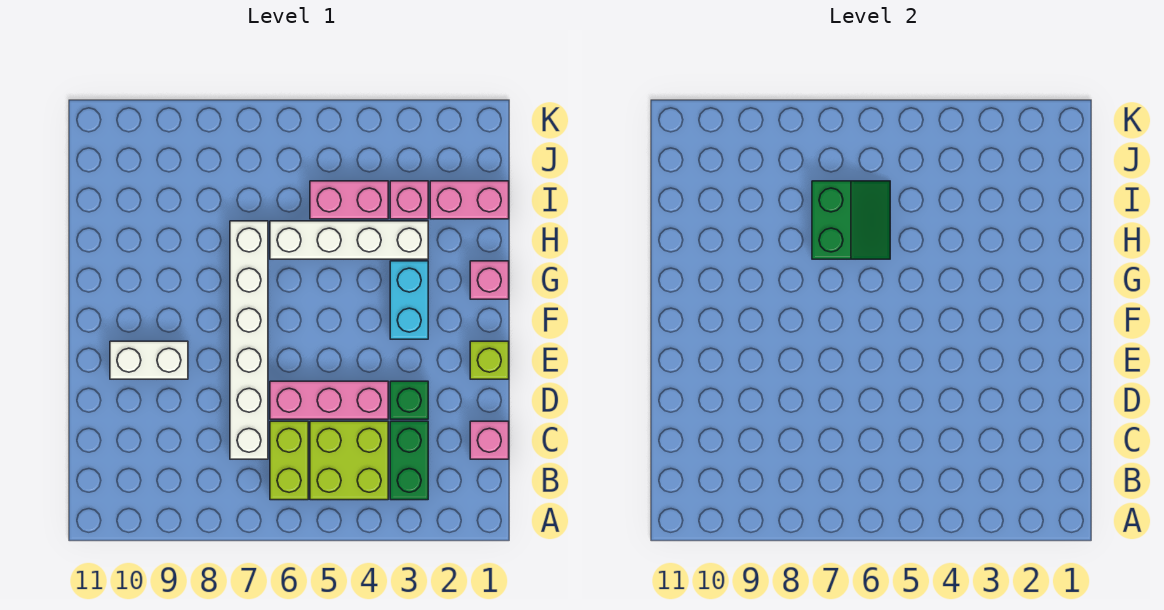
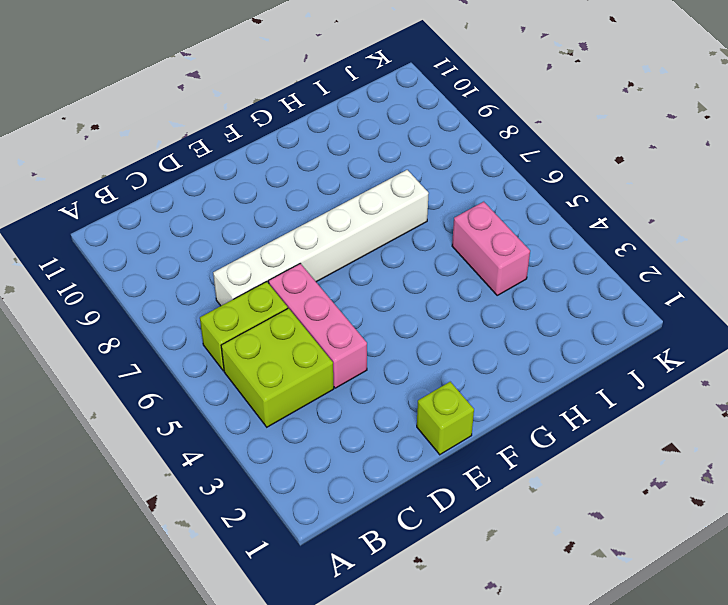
none -> green 1x2 brick [390,421,428,500]
none -> pink 1x1 brick [470,421,509,459]
none -> green 1x1 brick [390,381,428,419]

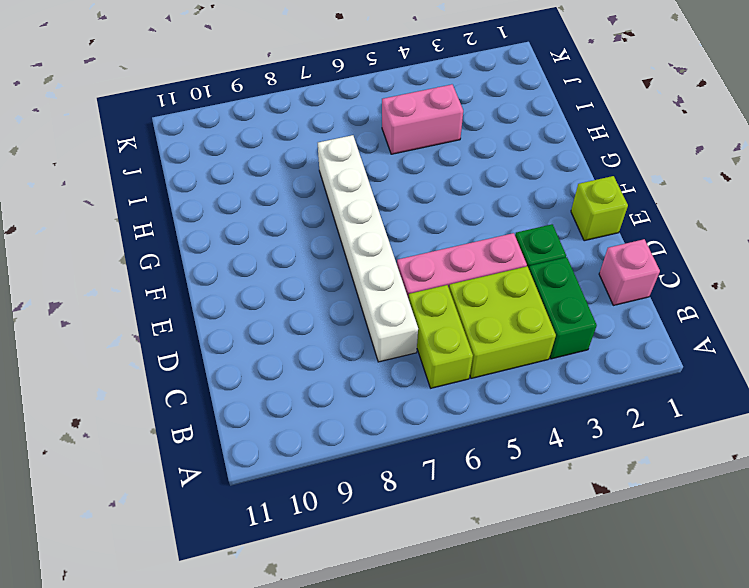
none -> white 1x2 brick [110,341,188,379]
none -> cyan 1x2 brick [390,261,428,339]
none -> pink 1x1 brick [470,261,509,299]

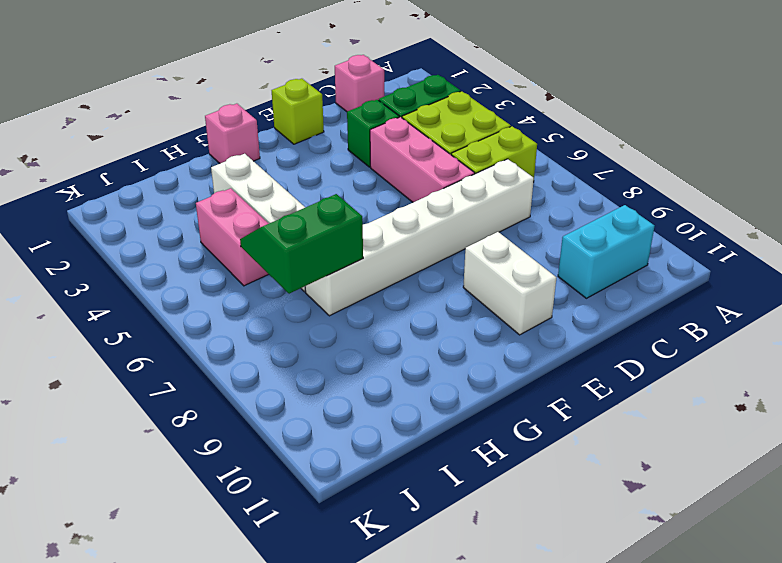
cyan 1x2 brick [558,205,654,298] -> cyan 1x2 brick moved to [390,261,428,339]
none -> pink 1x2 brick [430,181,509,219]
none -> pink 1x1 brick [390,181,428,219]

